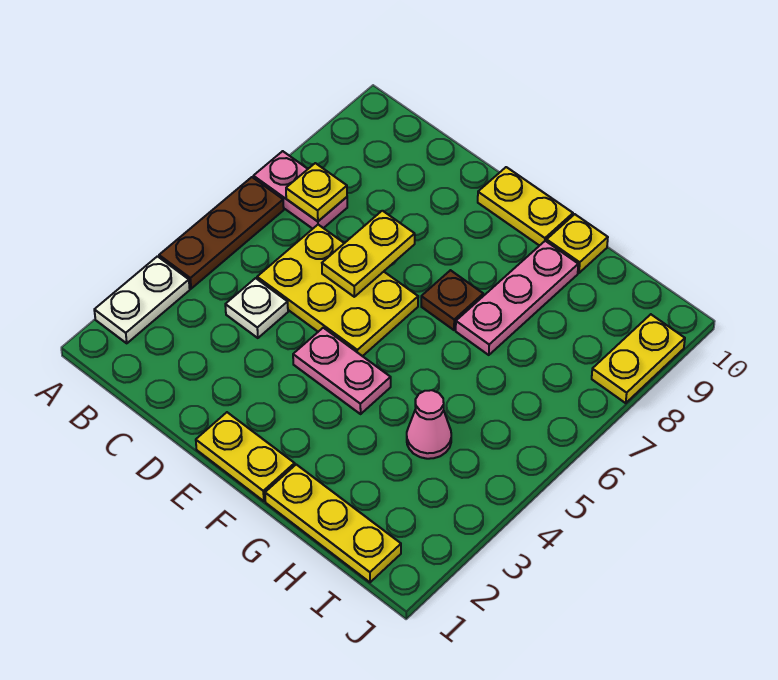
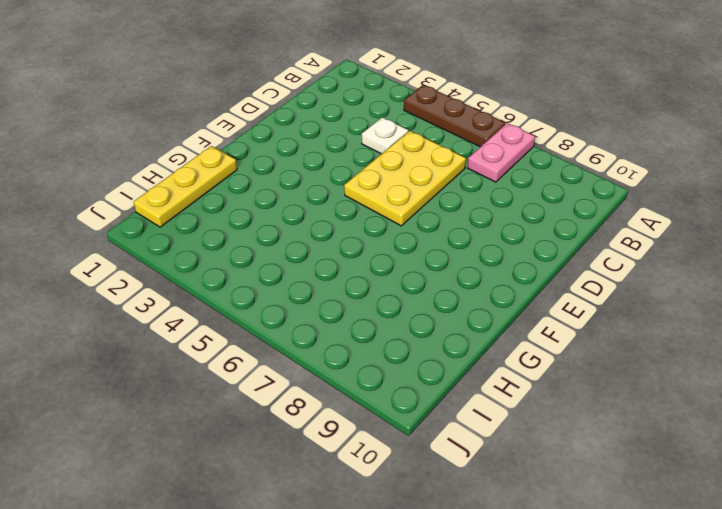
none -> white 1x2 plate [94,256,190,343]
none -> yellow 1x2 plate [196,412,295,501]
none -> pink 1x2 plate [293,328,391,414]

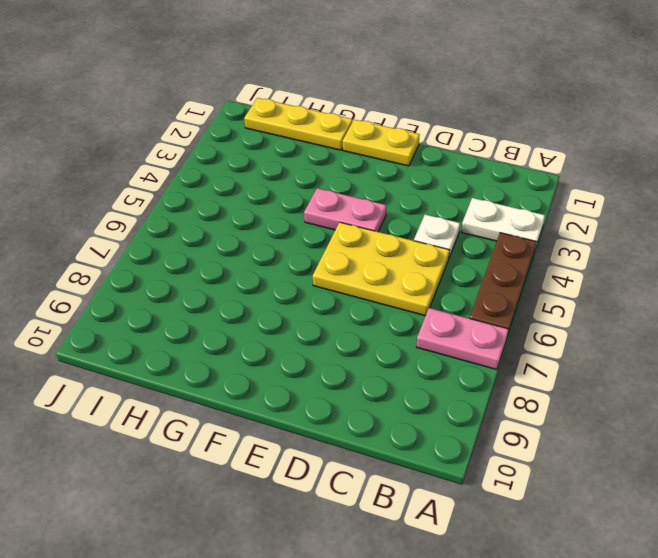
white 1x2 plate [461,198,545,246] -> white 1x2 plate turned to [94,256,190,343]
none -> yellow 1x2 plate [478,167,573,246]
none -> brown 1x1 plate [421,270,483,330]
none -> pink 1x3 plate [456,241,578,355]

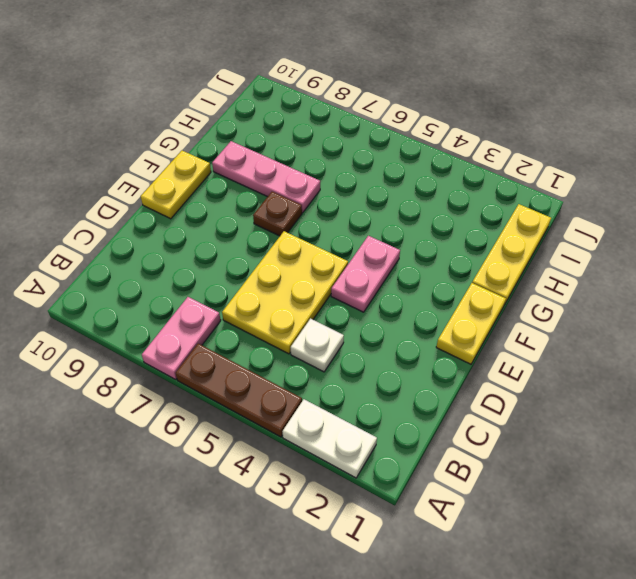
none -> yellow 1x1 plate [547,214,608,273]
none -> pink 1x1 cone [407,390,451,459]
none -> yellow 1x2 plate [592,314,685,403]

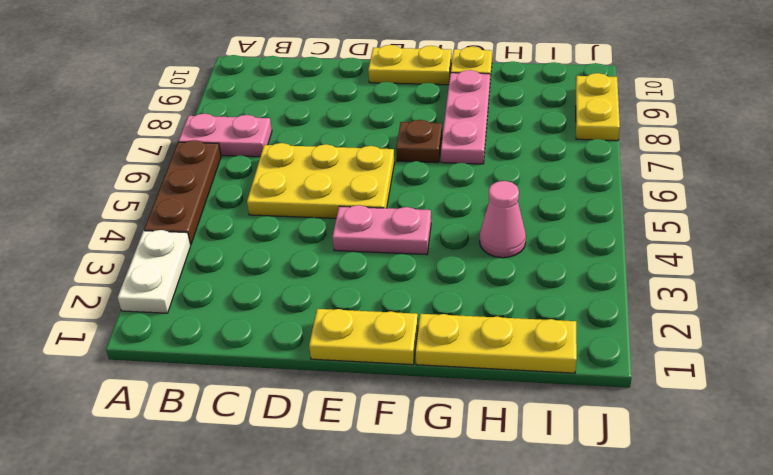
none -> white 1x1 plate [225,278,288,338]
none -> yellow 1x1 plate [286,163,347,221]
none -> yellow 1x2 plate [322,211,415,297]

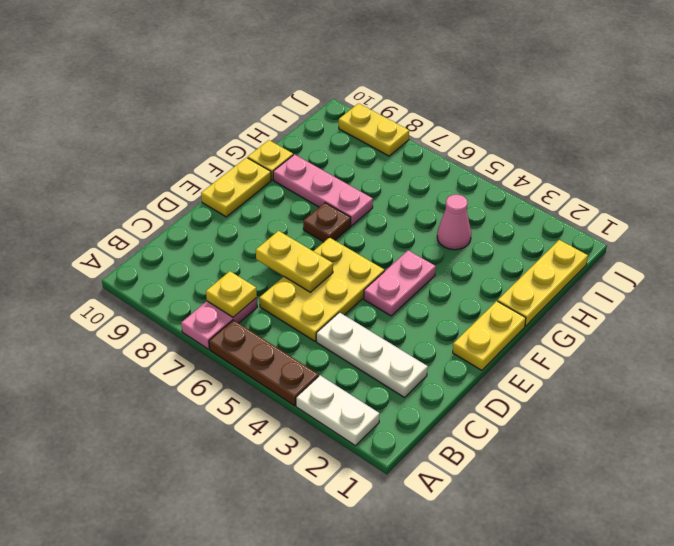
white 1x3 plate [316,312,428,398] -> white 1x1 plate [225,278,288,338]

